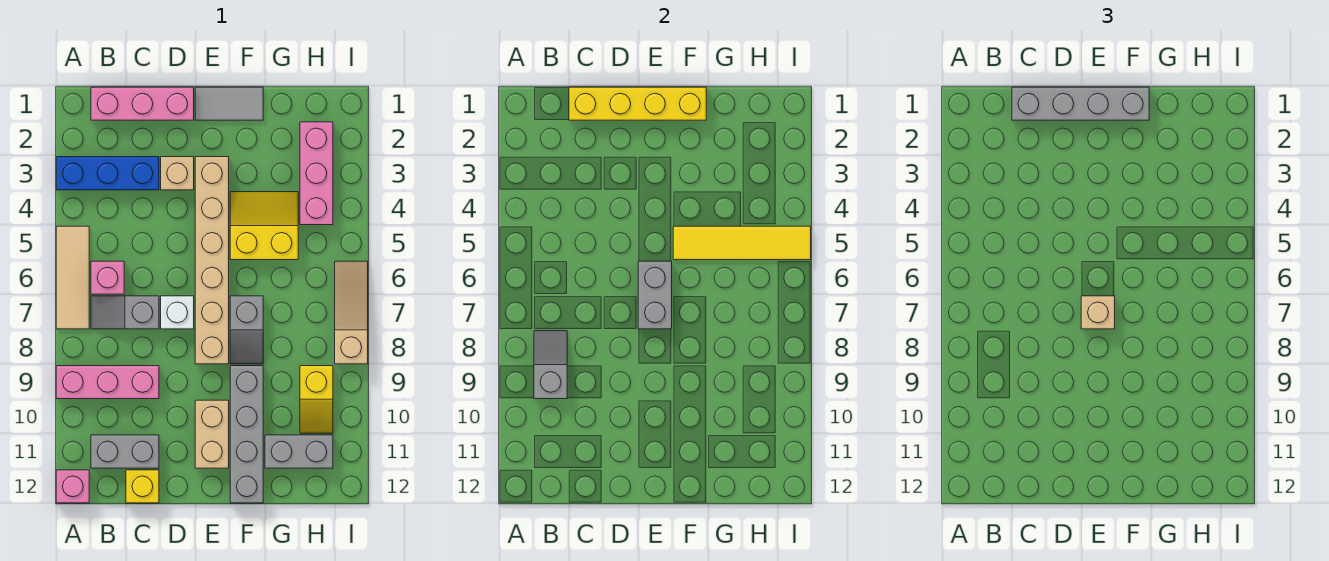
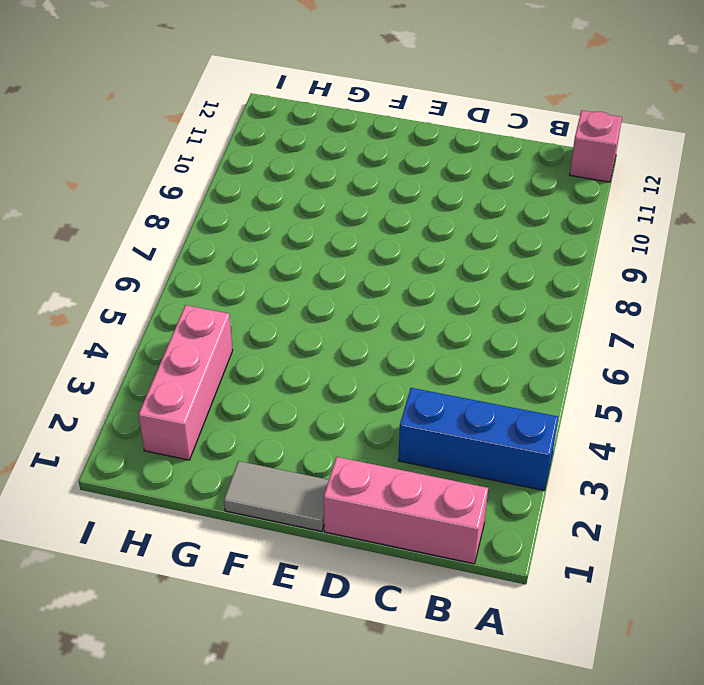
none -> tan 1x3 tile [56,226,89,329]
none -> pink 1x3 brick [56,366,159,399]
none -> pink 1x1 brick [91,261,124,294]

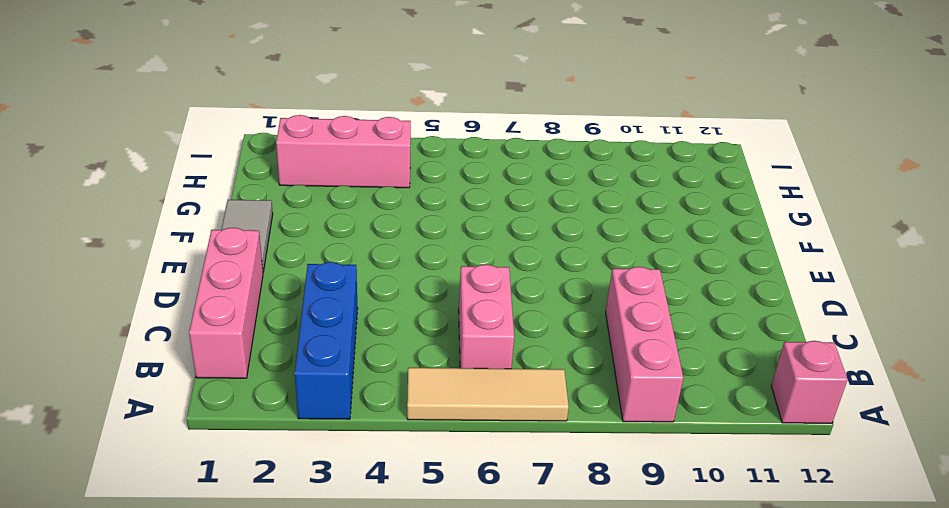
pink 1x2 brick [459,264,514,369] -> pink 1x1 brick [91,261,124,294]
none -> grey 1x2 slope [91,296,159,329]
none -> grey 1x2 brick [91,435,159,468]
none -> yellow 1x1 brick [126,470,159,503]

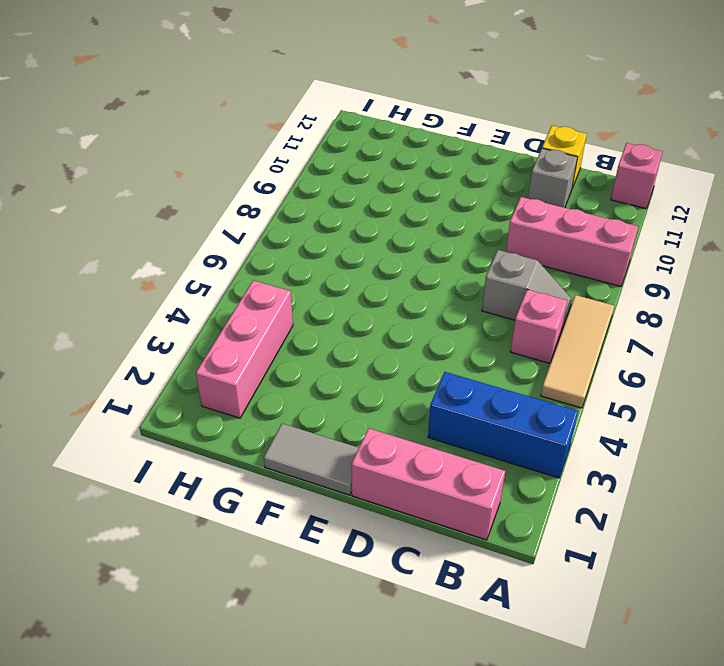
grey 1x1 brick [528,148,578,208] -> grey 1x2 brick [91,435,159,468]
none -> tan 1x1 brick [161,157,194,190]
none -> white 1x1 brick [161,296,194,329]
none -> tan 1x6 brick [195,157,229,364]

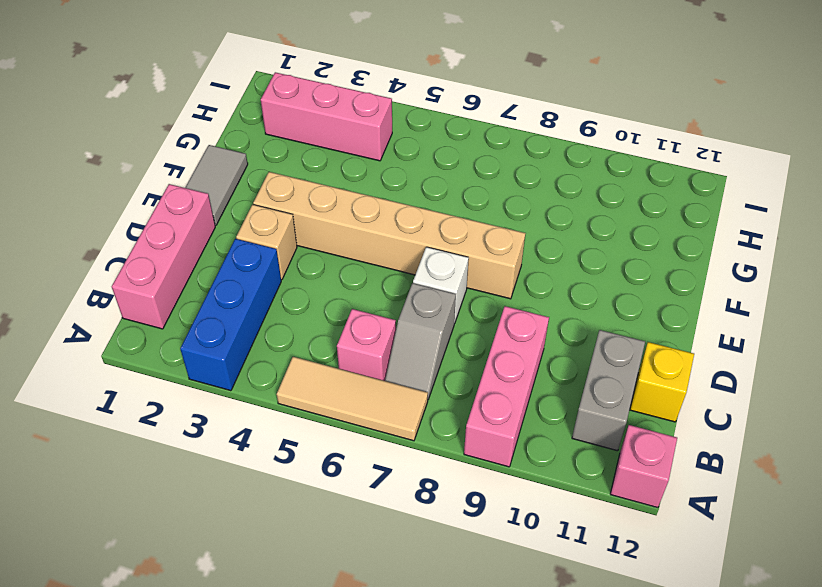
none -> tan 1x2 brick [195,400,229,468]
none -> yellow 2x2 slope [230,192,298,260]
none -> grey 1x2 slope [230,296,263,364]

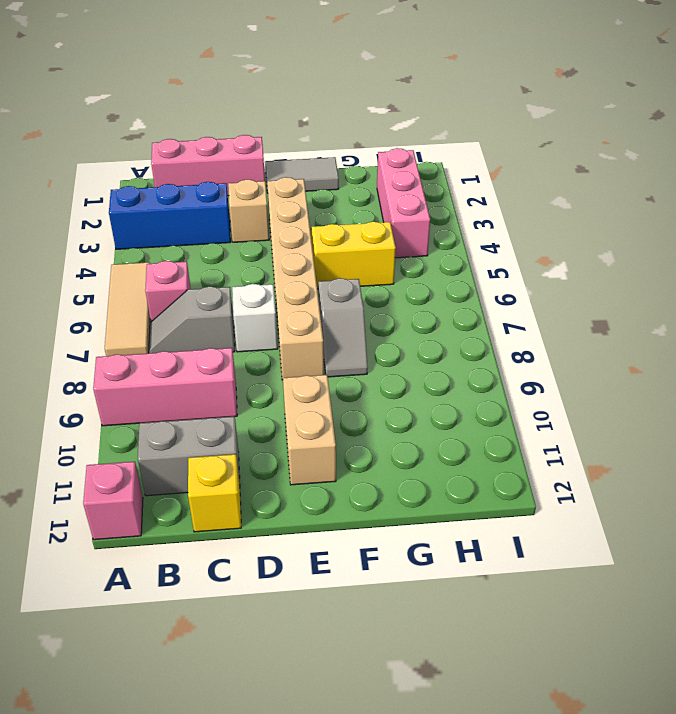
none -> grey 1x4 brick [230,366,263,503]
none -> grey 1x2 brick [265,435,333,468]
none -> yellow 1x2 slope [300,366,333,433]

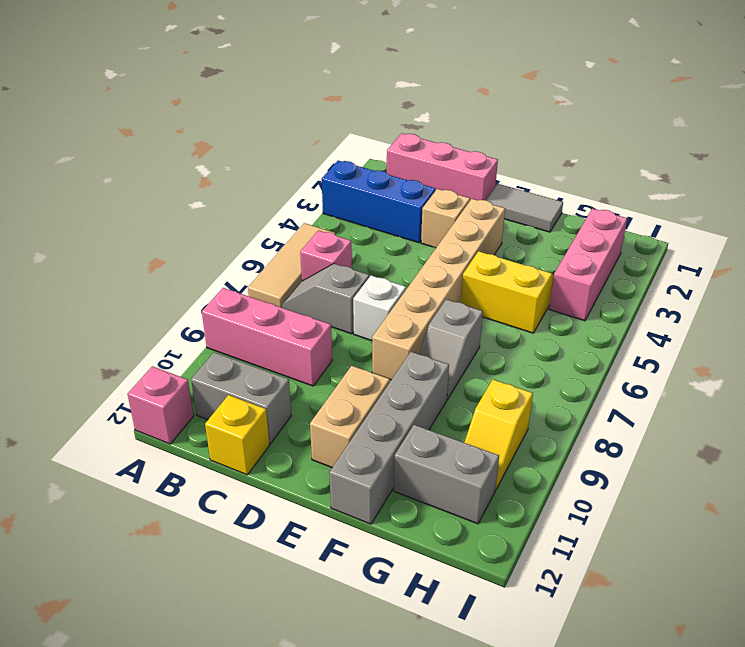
none -> tan 1x3 slope [335,261,368,364]
none -> grey 1x2 slope [534,331,567,399]
none -> yellow 1x4 brick [569,87,706,120]

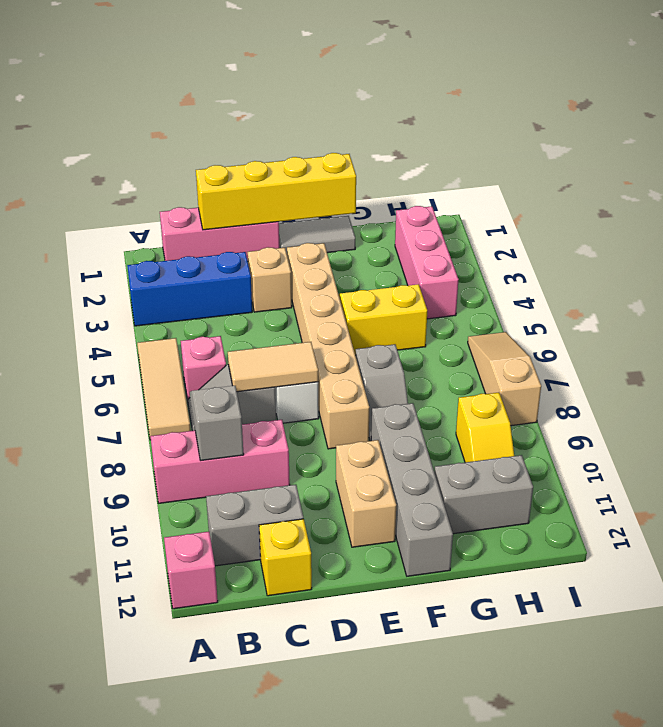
tan 1x2 tile [228,342,318,392] -> none
none -> grey 1x2 brick [638,261,672,329]
none -> yellow 1x4 tile [673,226,811,260]
none -> grey 1x4 brick [1012,87,1149,120]

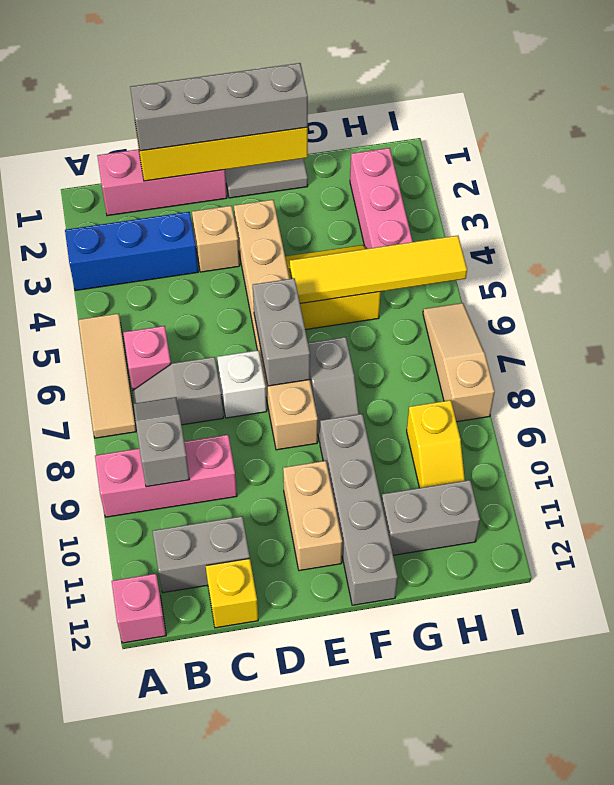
none -> tan 1x1 brick [1081,296,1115,329]

